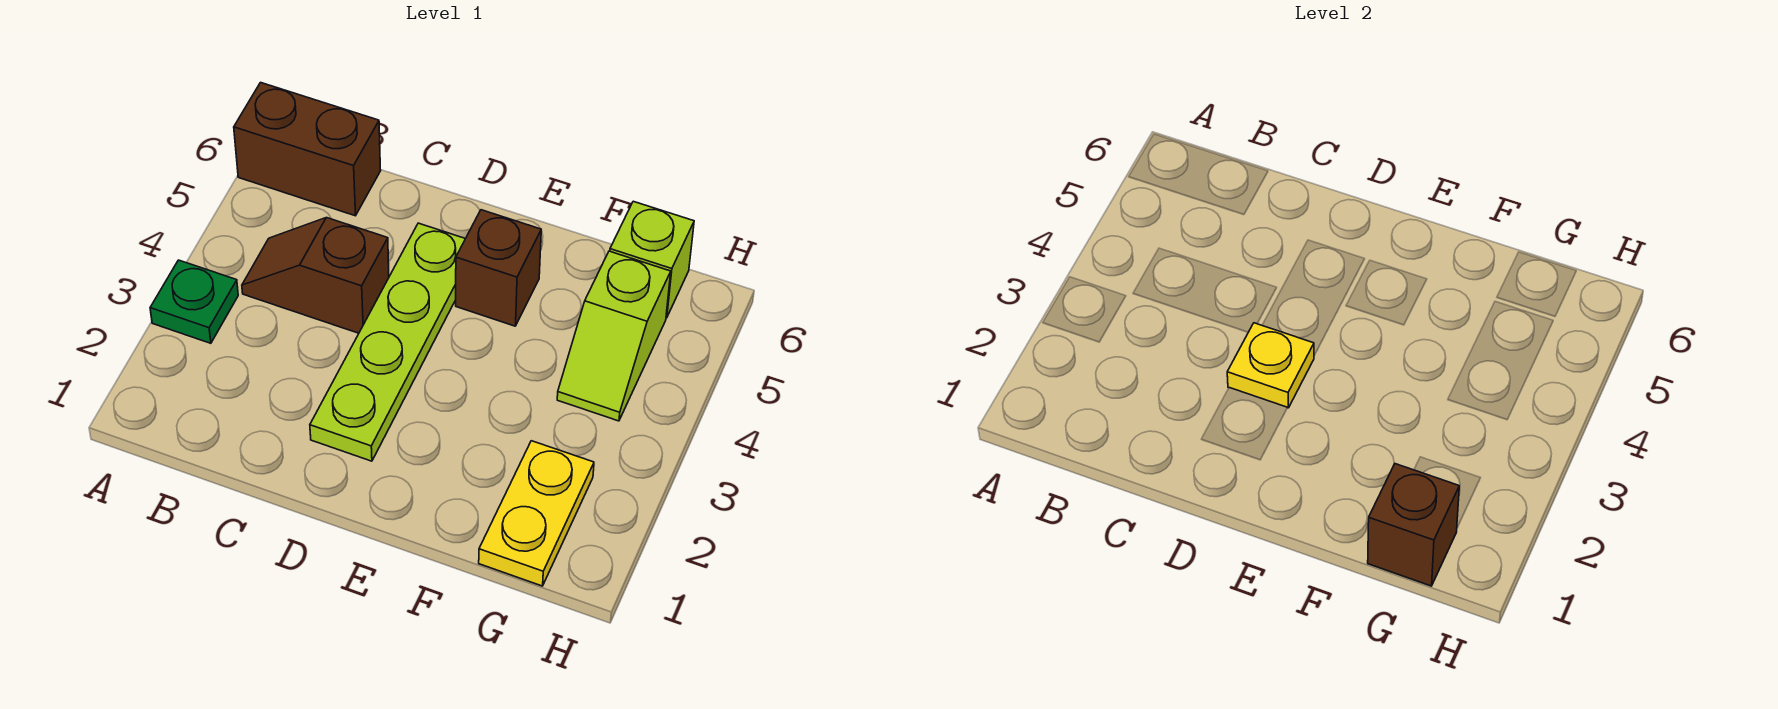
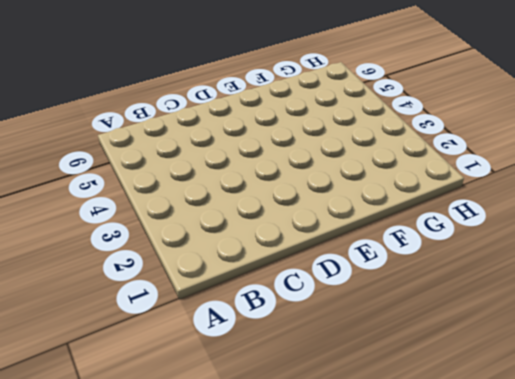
none -> green 1x1 plate [150,260,238,343]
none -> brown 1x2 brick [234,83,381,216]

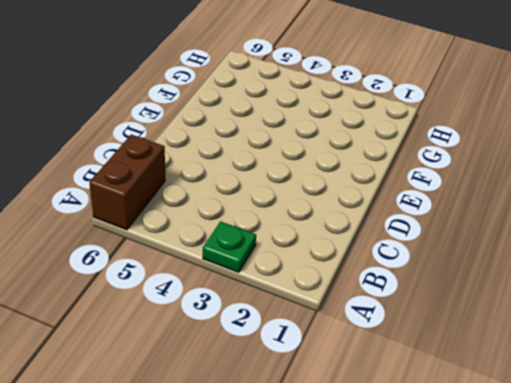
none -> brown 1x2 slope [242,218,389,333]
none -> lime 1x4 plate [310,223,465,461]

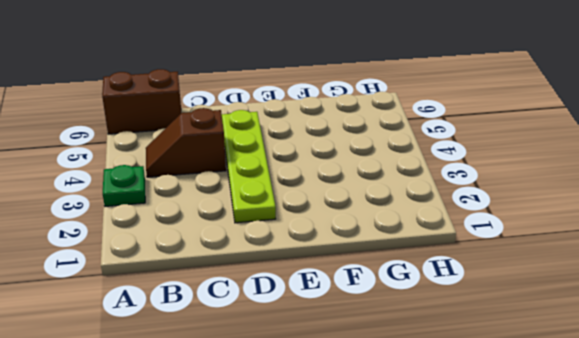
none -> brown 1x1 brick [456,210,541,326]
none -> yellow 1x2 plate [479,441,594,586]

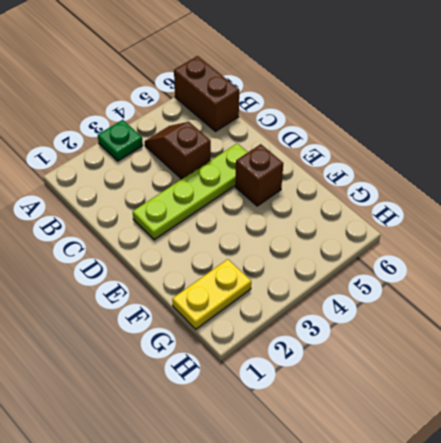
none -> lime 1x2 slope [557,251,671,421]
none -> lime 1x1 brick [610,201,694,318]

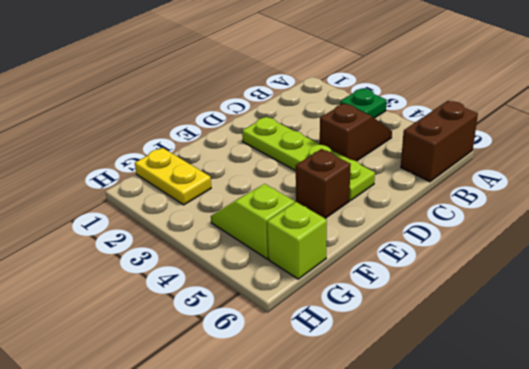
none -> yellow 1x1 plate [1227,323,1314,408]
none -> brown 1x1 brick [1368,464,1459,586]

